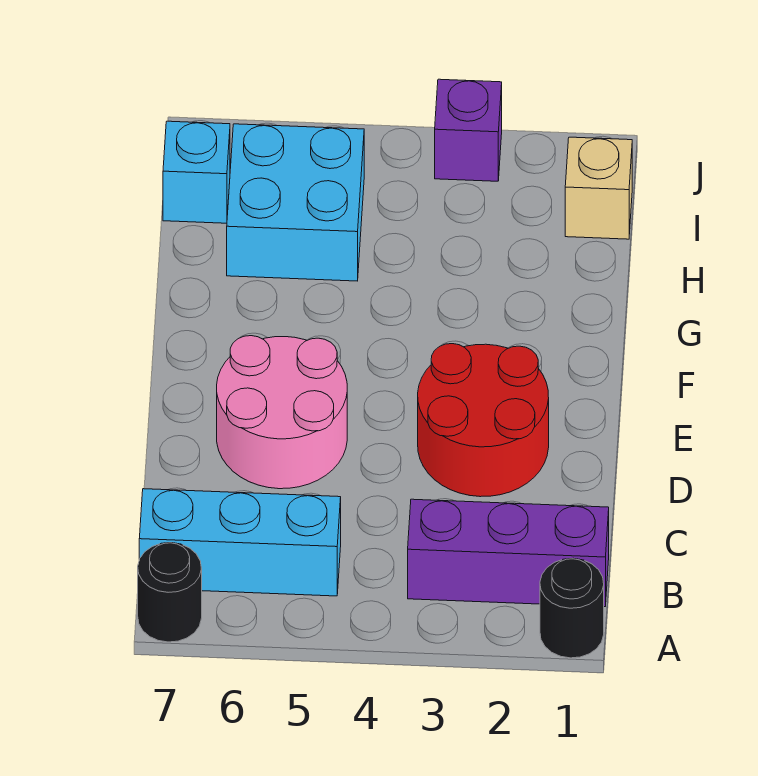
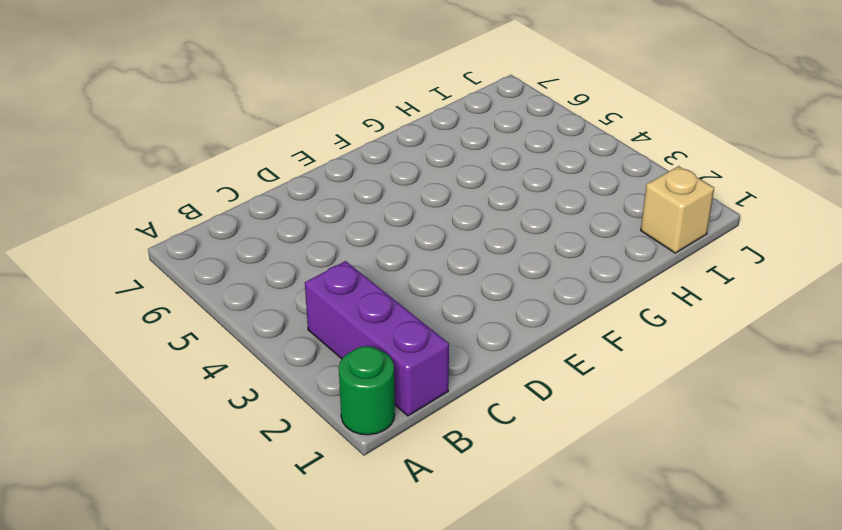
green 1x1 round brick [339,346,395,435] -> black 1x1 round brick [540,558,604,658]
none -> black 1x1 round brick [138,543,202,642]
none -> cyan 1x3 brick [139,489,341,596]

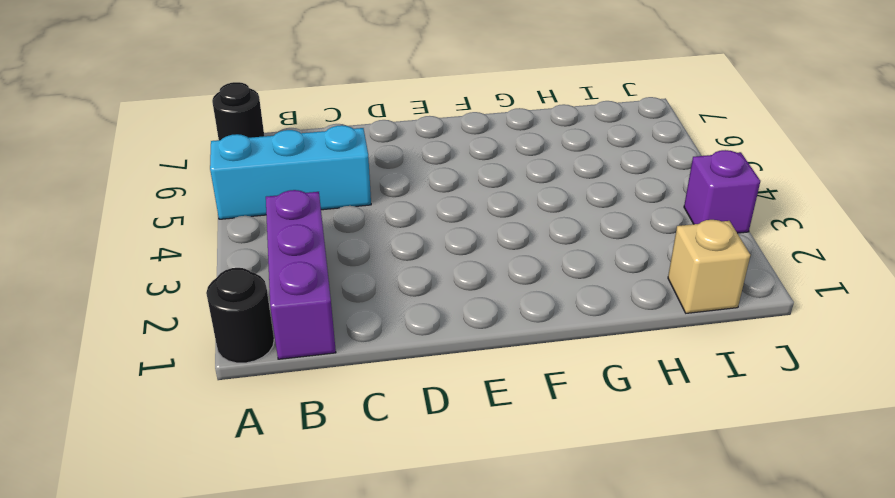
cyan 1x3 brick [210,125,371,219] -> cyan 1x3 brick turned to [139,489,341,596]
none -> red 2x2 round brick [418,344,549,497]
none -> pink 2x2 round brick [217,336,347,489]

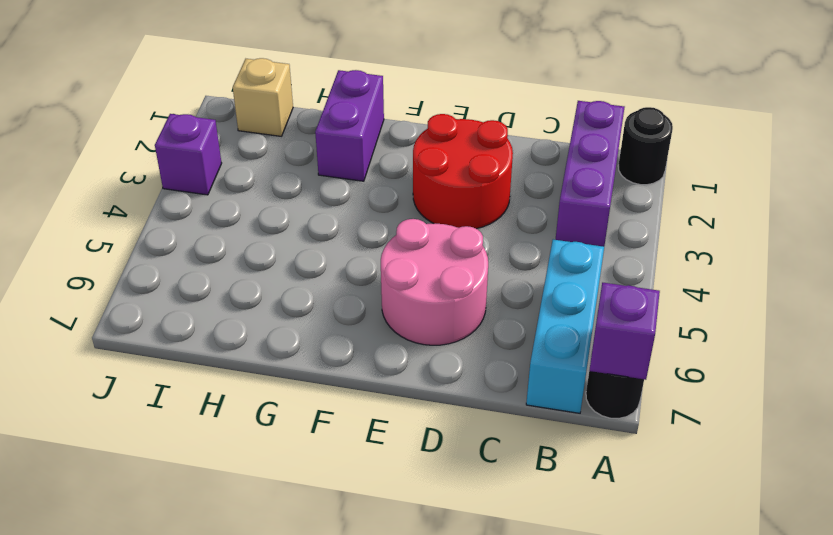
purple 1x1 brick [589,283,660,380] -> none
purple 1x2 brick [315,70,384,181] -> none
none -> cyan 2x2 brick [227,124,364,281]
none -> cyan 1x1 brick [163,121,230,223]

